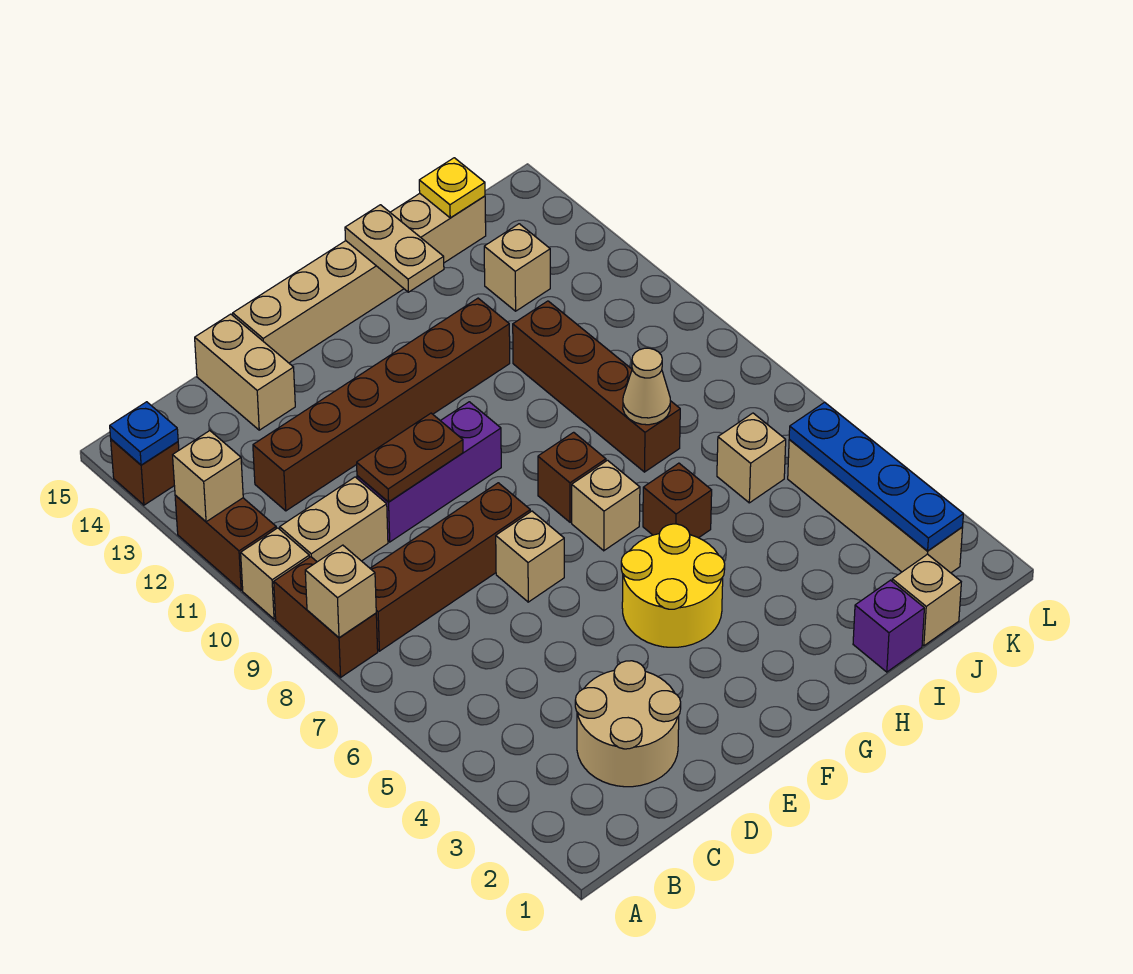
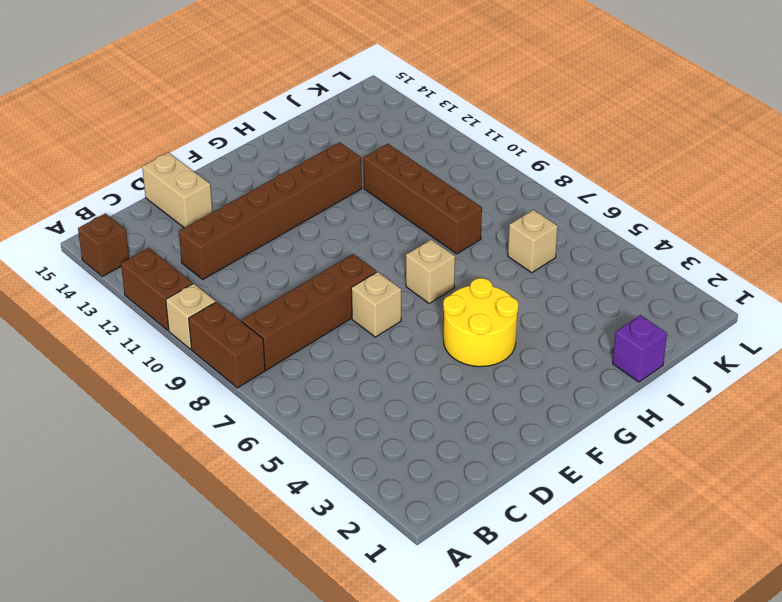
none -> tan 1x2 brick [280,477,388,562]
none -> tan 2x2 round brick [575,661,681,787]
none -> purple 1x3 brick [357,402,501,542]
none -> tan 1x6 brick [233,194,486,363]

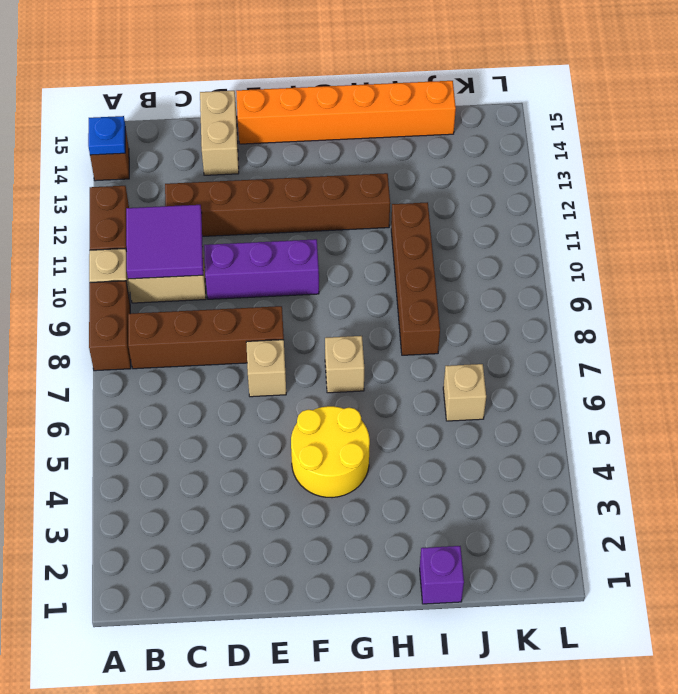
purple 2x2 tile [126,205,203,279] -> none
orange 1x6 brick [236,81,456,144] -> tan 1x6 brick [233,194,486,363]
none -> tan 2x2 round brick [575,661,681,787]
none -> brown 1x1 brick [538,432,606,522]
none -> brown 1x1 brick [643,463,712,538]
none -> tan 1x1 brick [892,554,961,646]

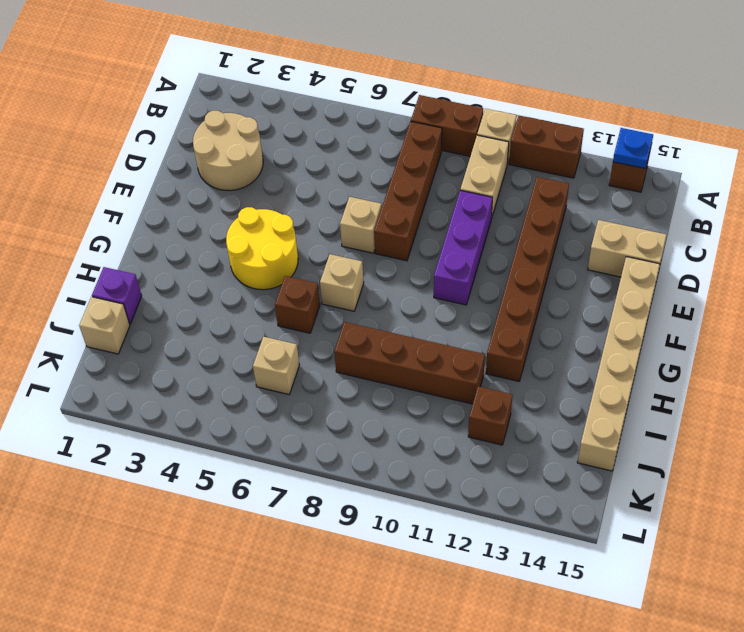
brown 1x1 brick [468,386,512,445] -> brown 1x1 brick moved to [538,432,606,522]
none -> tan 1x1 brick [484,224,550,311]
none -> tan 1x4 brick [788,440,963,573]
none -> tan 1x1 brick [305,545,376,638]
none -> tan 1x1 brick [173,431,243,522]

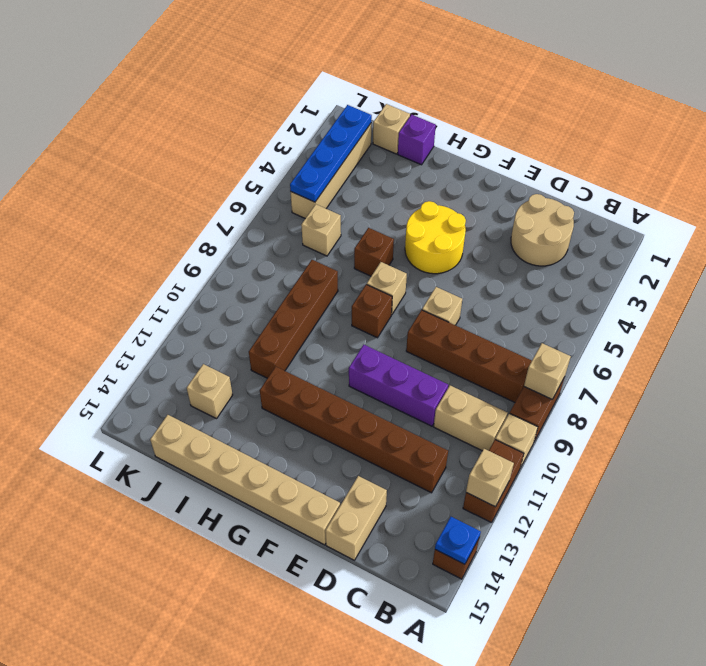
none -> brown 1x2 plate [357,413,463,502]
none -> tan 1x2 plate [345,205,444,292]
none -> tan 1x1 cone [623,348,670,425]
none -> yellow 1x1 plate [419,158,485,218]

